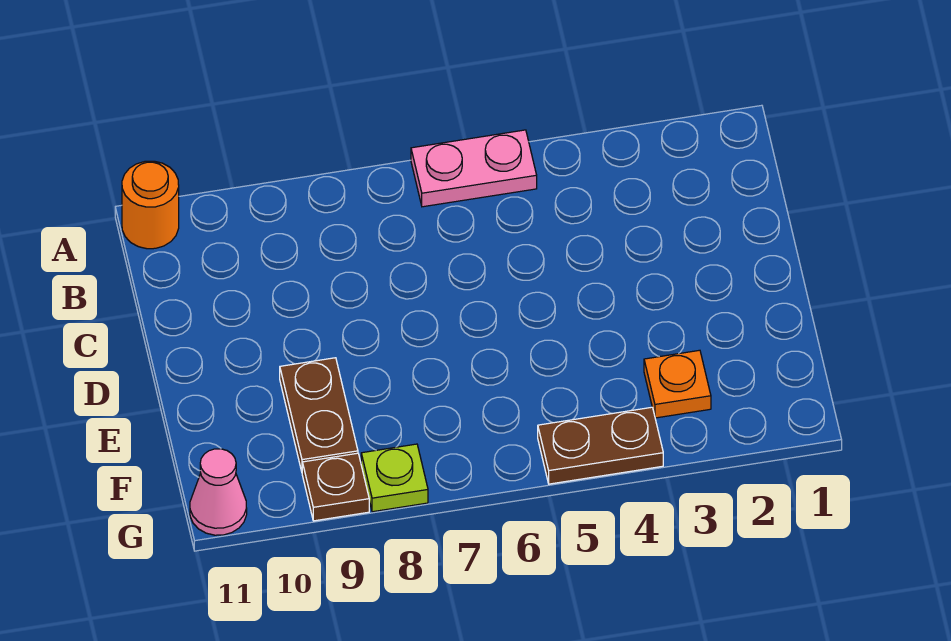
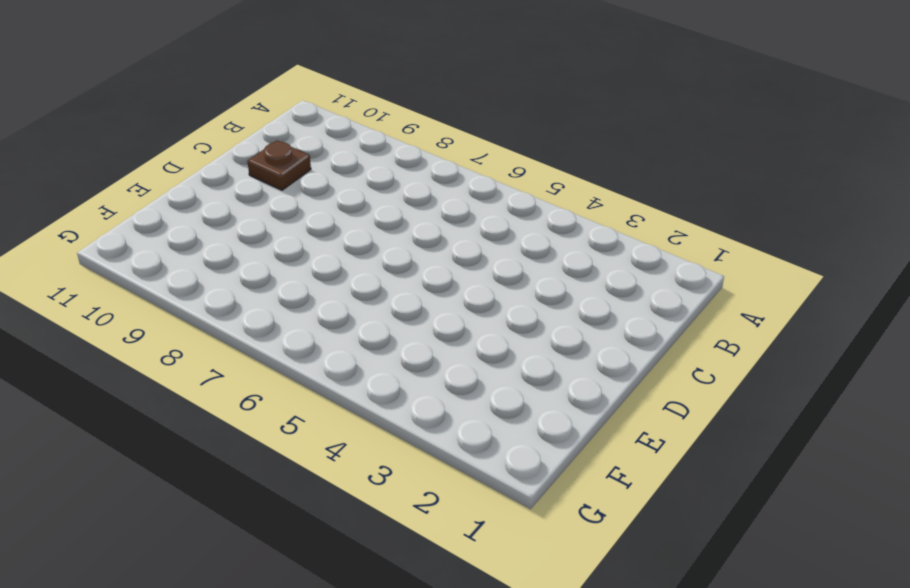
brown 1x1 plate [248,141,311,190] -> brown 1x1 plate moved to [302,453,369,521]
none -> pink 1x2 plate [411,130,537,207]
none -> orange 1x1 round brick [122,161,179,249]

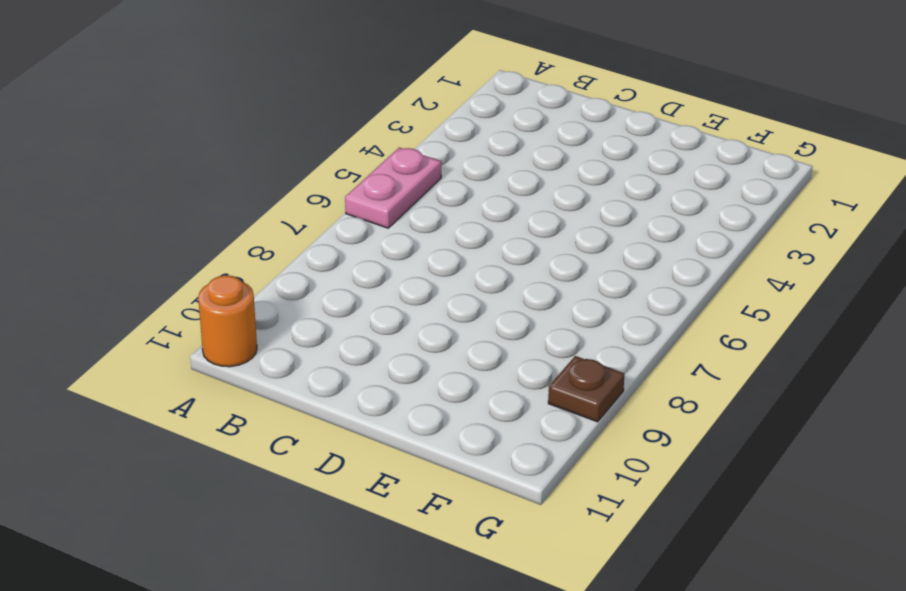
none -> brown 1x2 plate [280,358,358,471]
none -> orange 1x1 plate [644,350,711,418]

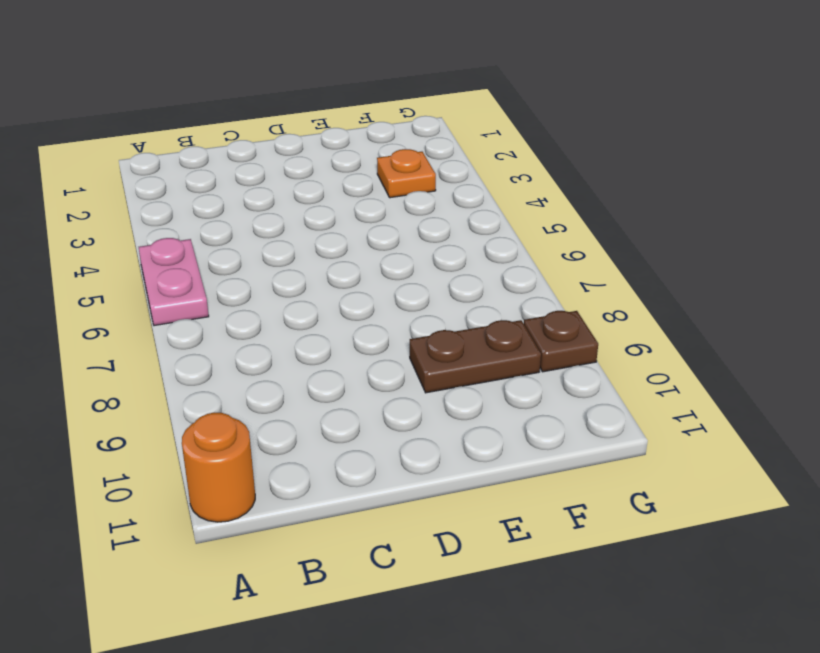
none -> brown 1x2 plate [538,407,663,484]
none -> lime 1x1 plate [361,444,428,512]

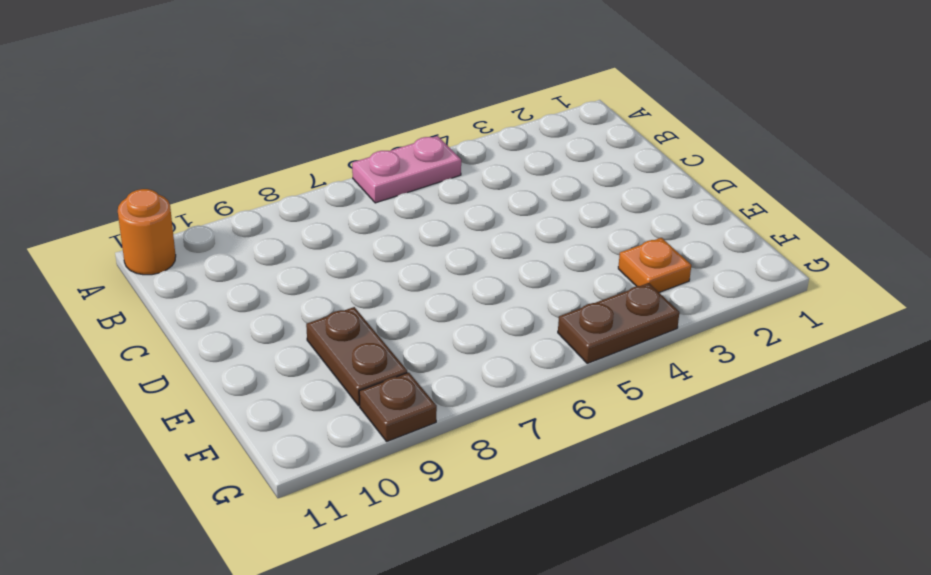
none -> lime 1x1 plate [361,444,428,512]
none -> pink 1x1 cone [190,449,247,535]

